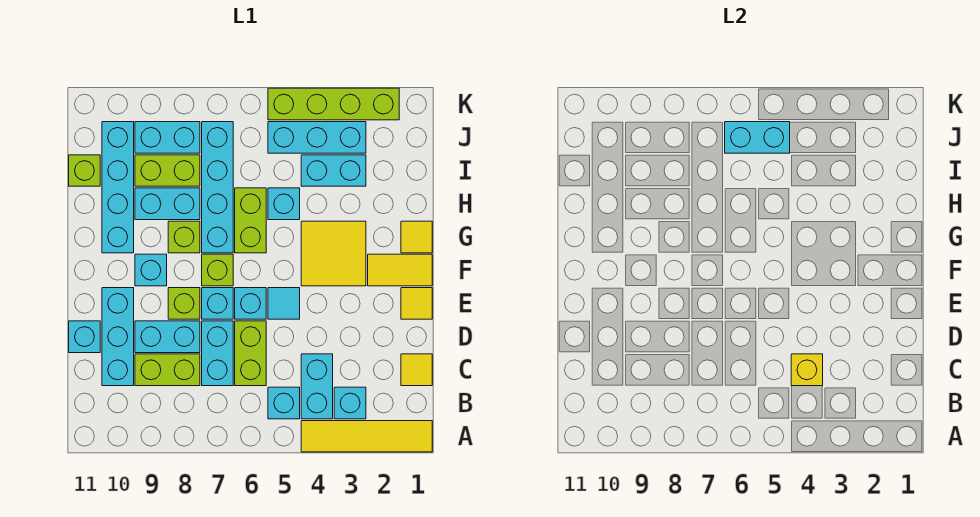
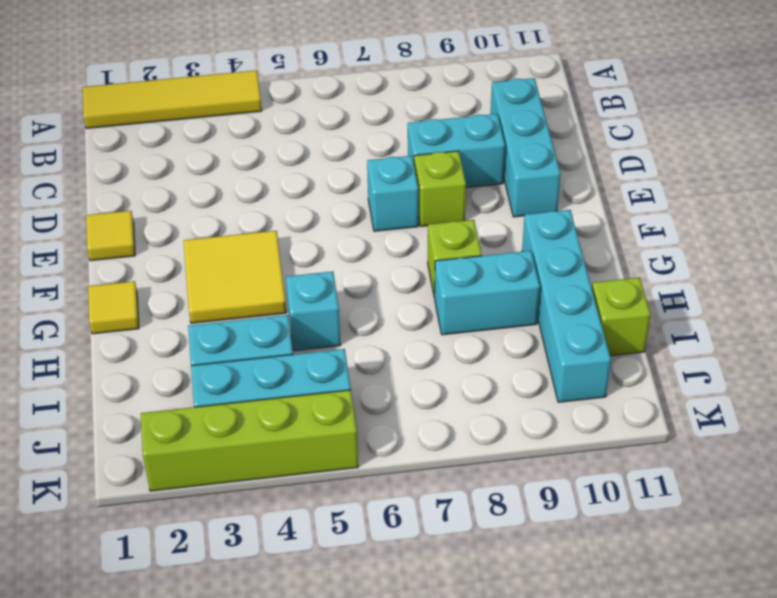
none -> cyan 1x1 brick [334,387,366,419]
none -> cyan 1x2 brick [301,354,333,419]
none -> cyan 1x1 brick [268,387,300,419]
none -> yellow 1x1 tile [401,354,432,386]

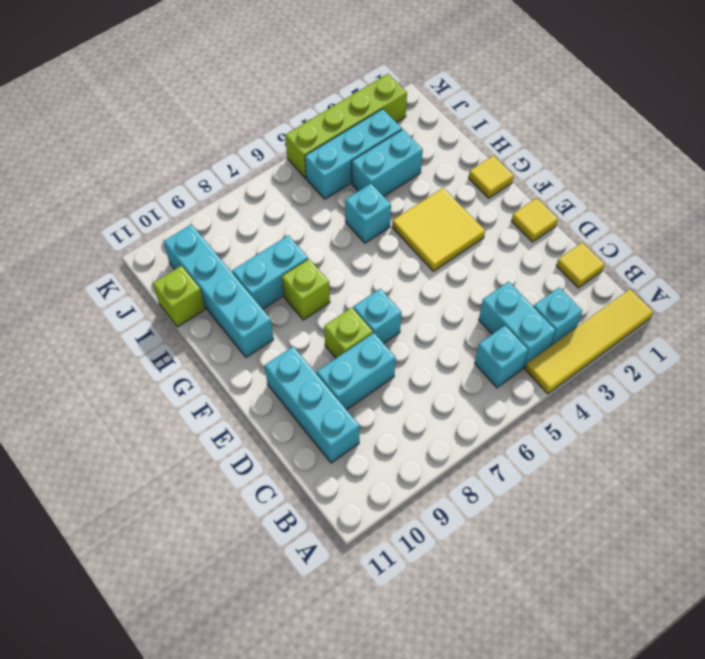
none -> lime 1x2 brick [235,321,266,386]
none -> cyan 1x2 brick [202,321,233,386]
none -> lime 1x2 brick [135,354,200,386]
none -> cyan 1x1 brick [69,321,100,353]

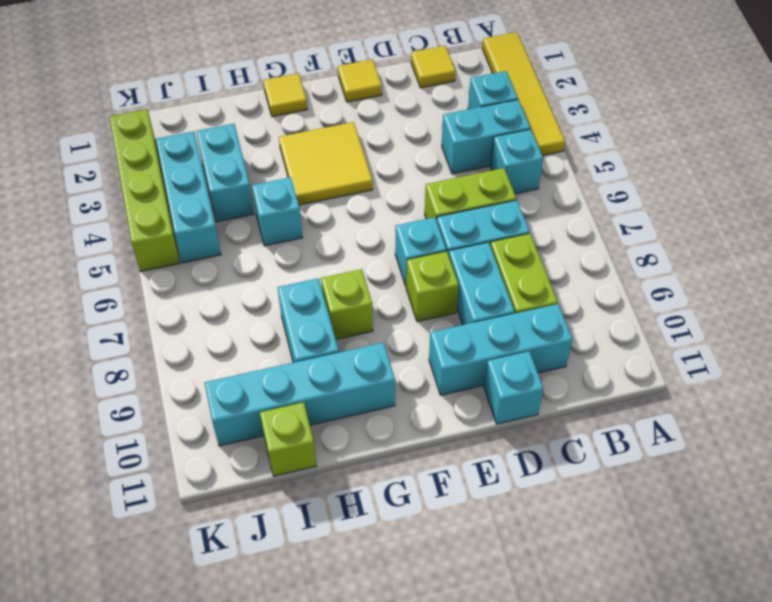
none -> cyan 1x1 tile [268,288,300,319]
none -> cyan 1x1 brick [235,288,266,319]
none -> yellow 1x2 tile [368,254,432,286]
none -> lime 1x1 brick [202,254,233,286]

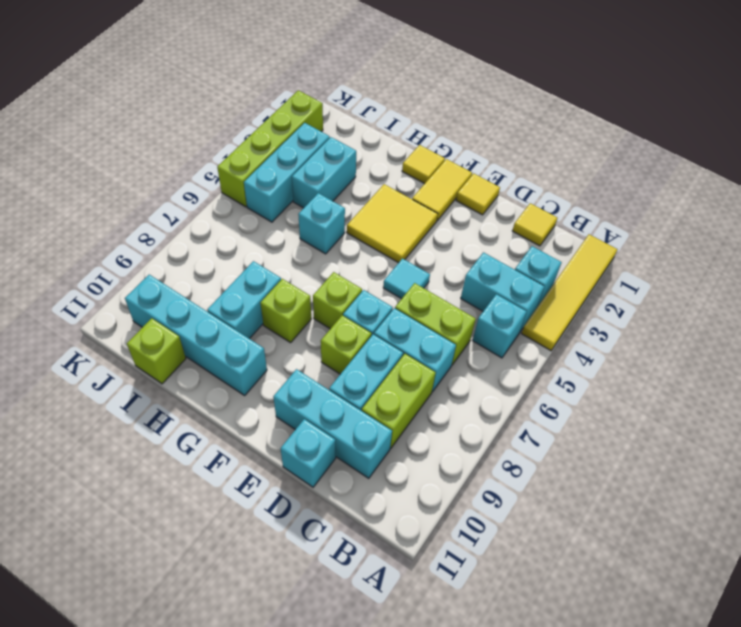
none -> cyan 1x1 brick [235,288,266,319]
none -> cyan 1x1 brick [135,254,167,286]
none -> lime 1x2 brick [235,188,266,253]
none -> cyan 1x4 brick [202,122,233,253]

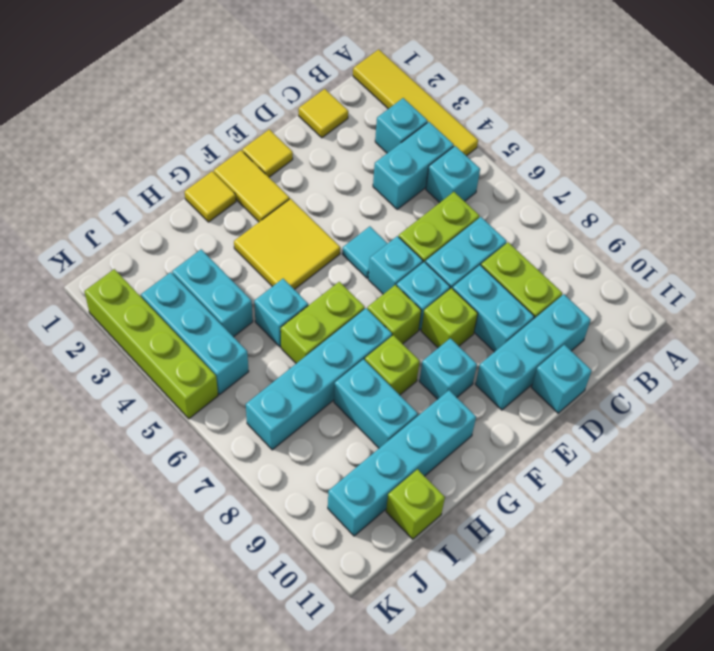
none -> lime 1x2 brick [135,155,200,186]
none -> cyan 1x2 brick [135,122,200,153]
none -> yellow 1x1 brick [791,354,823,386]
none -> cyan 1x2 brick [725,122,790,153]

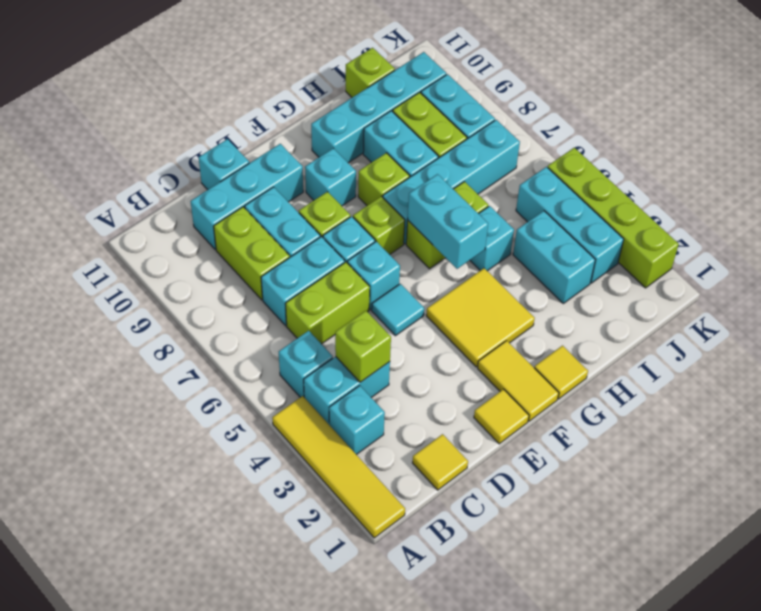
lime 1x1 brick [335,311,391,382] -> yellow 1x1 brick [791,354,823,386]
cyan 1x2 brick [408,174,488,269] -> cyan 1x2 brick moved to [725,122,790,153]

